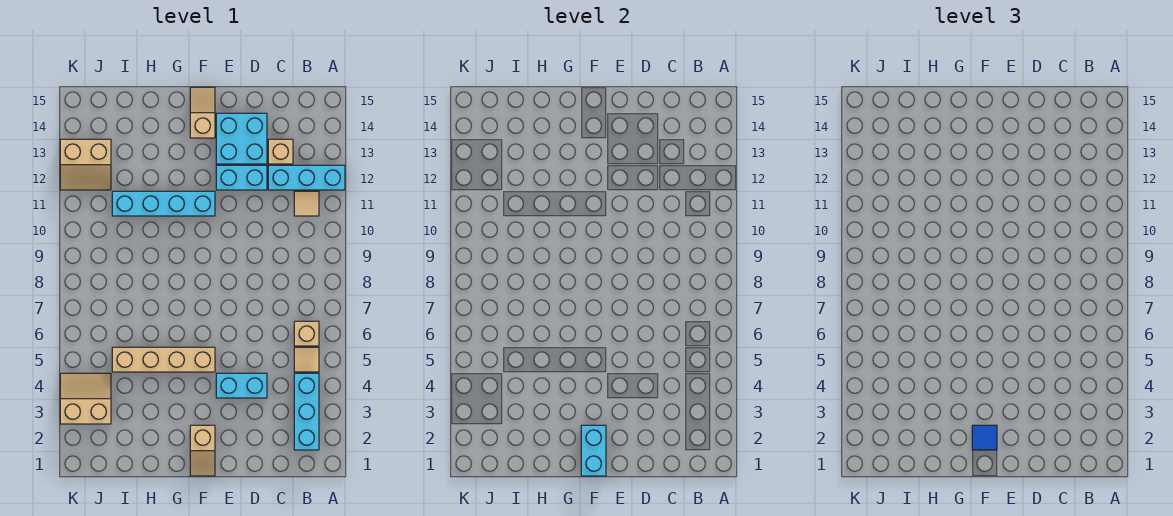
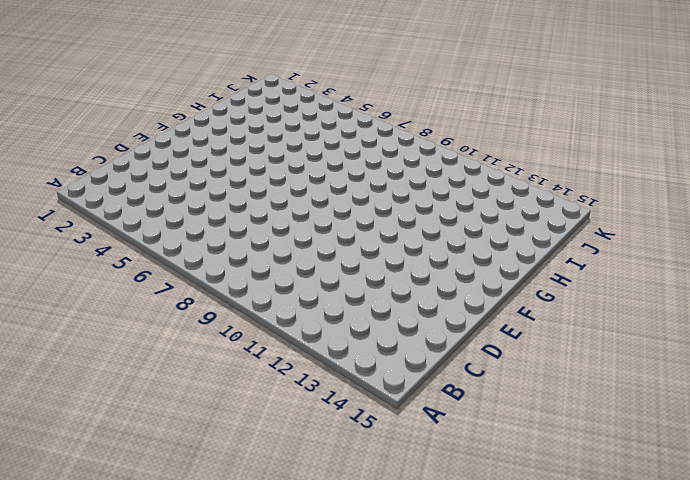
none -> cyan 1x3 brick [268,165,345,190]
none -> cyan 1x3 brick [294,373,319,450]
none -> tan 1x1 tile [294,347,319,372]

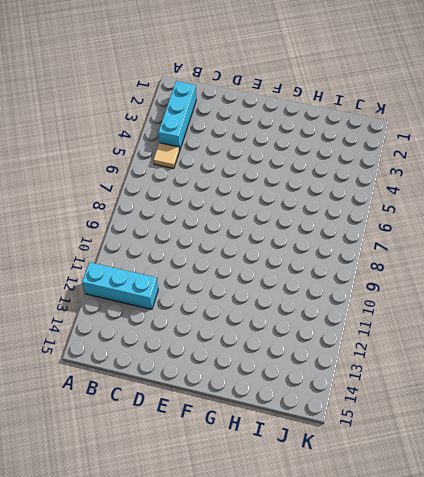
none -> tan 1x1 brick [294,321,319,346]
none -> tan 1x1 tile [294,191,319,216]
none -> tan 1x1 brick [268,139,293,164]

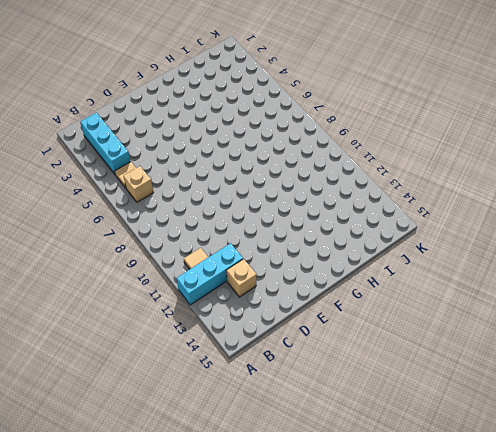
none -> cyan 1x2 brick [216,373,267,398]
none -> cyan 1x2 brick [216,165,267,190]
none -> cyan 2x2 brick [216,113,267,164]

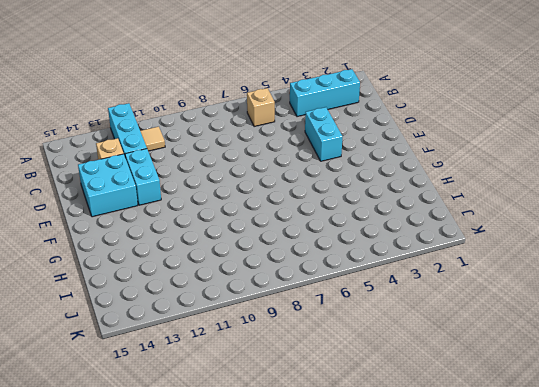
none -> tan 1x1 tile [294,347,319,372]
none -> tan 1x2 slope [190,425,215,476]
none -> tan 1x4 brick [112,347,215,372]

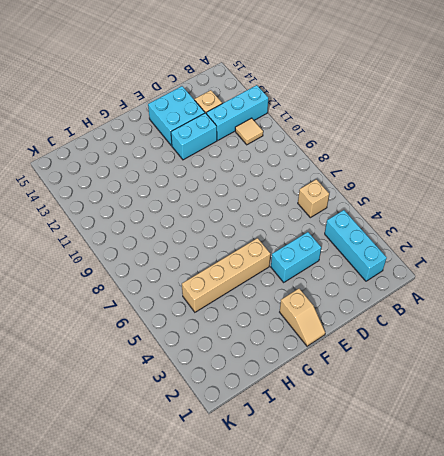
none -> tan 1x1 tile [294,347,319,372]
none -> cyan 1x4 brick [112,191,215,216]
none -> tan 1x2 slope [190,87,215,138]

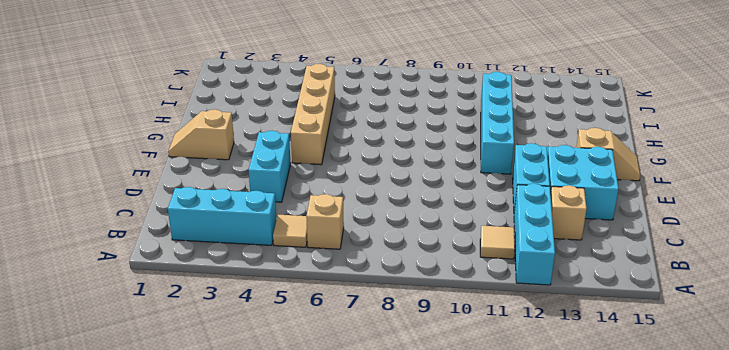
none -> tan 2x2 slope [60,373,111,424]
none -> tan 2x2 slope [60,139,111,190]
none -> cyan 1x2 brick [581,425,606,476]

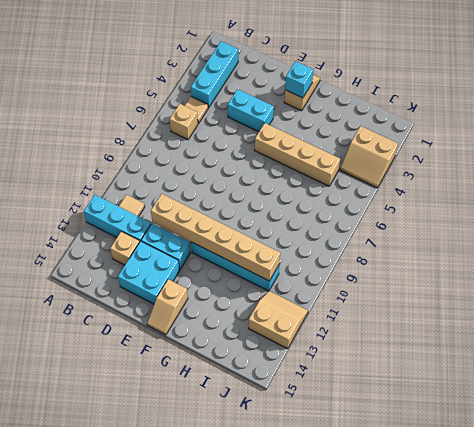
tan 1x6 brick [151,194,280,281] -> none
cyan 1x1 brick [285,61,313,98] -> cyan 1x2 brick [581,425,606,476]
none -> blue 1x1 tile [972,425,997,450]

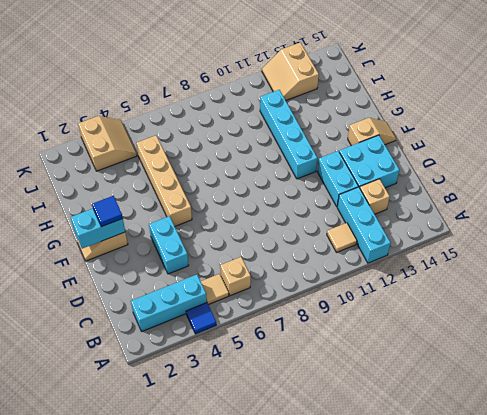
blue 1x1 tile [186,303,216,334] -> none

